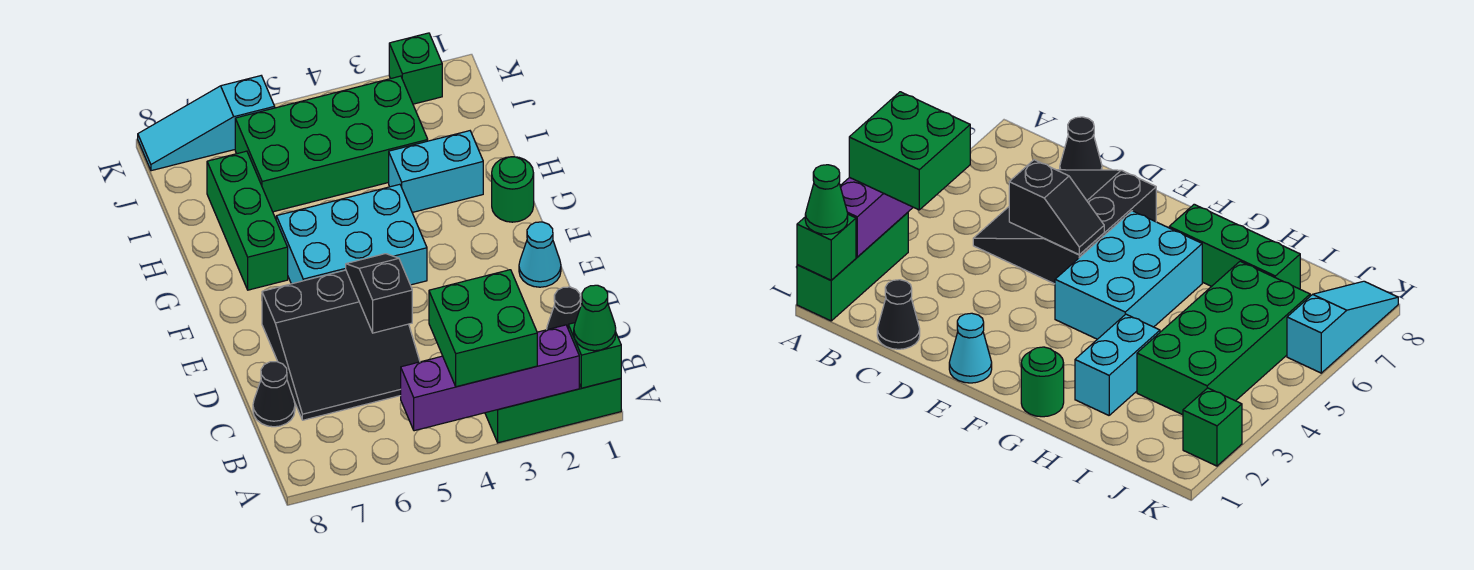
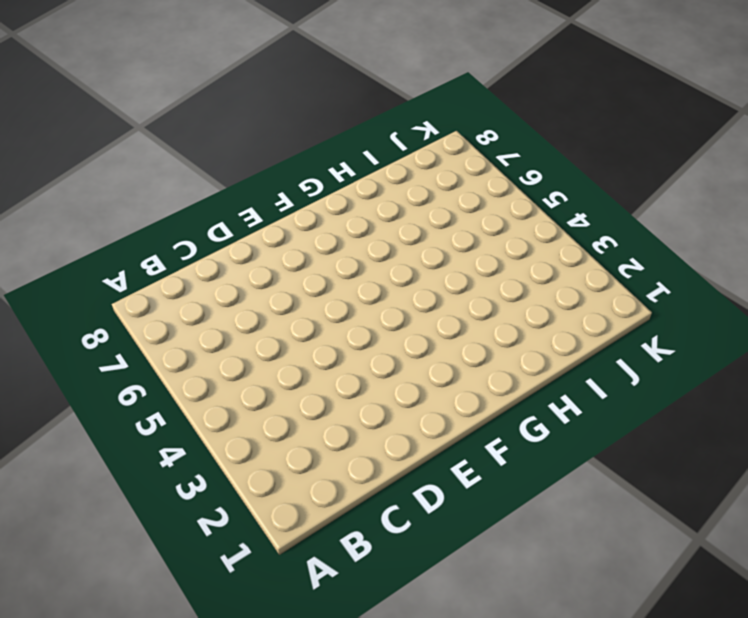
none -> green 1x3 brick [485,378,621,443]
none -> black 1x1 cone [547,287,581,330]
none -> black 3x3 slope [262,270,420,420]

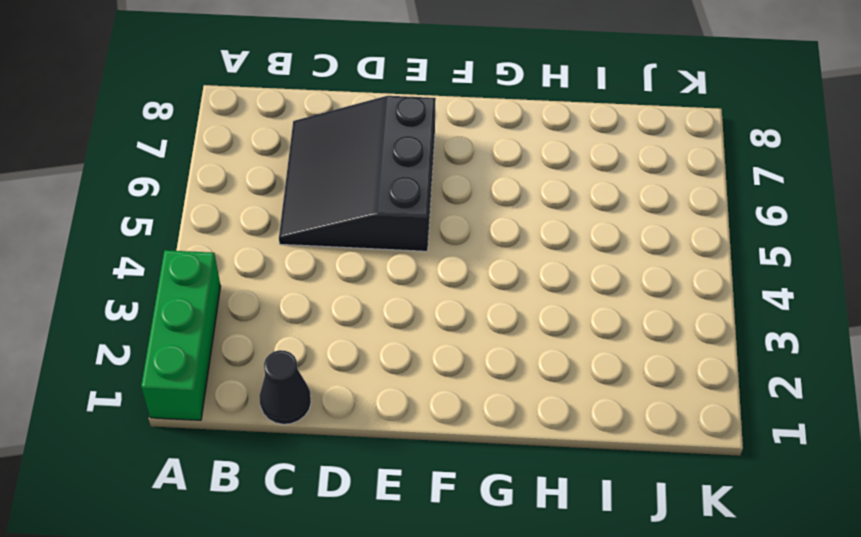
none -> black 1x1 cone [253,362,295,427]
none -> cyan 1x1 cone [519,222,561,287]
none -> cyan 2x3 brick [276,184,427,285]

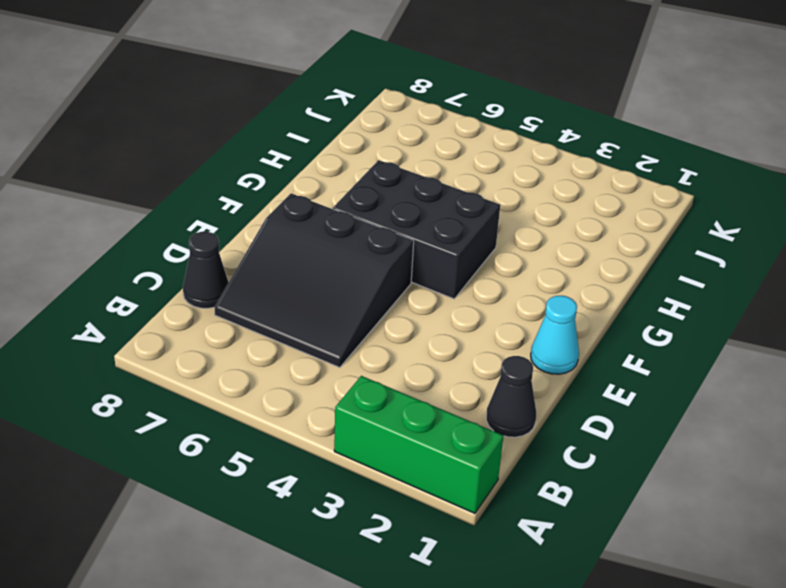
black 2x3 brick [333,160,500,299] -> cyan 2x3 brick [276,184,427,285]
none -> green 1x1 round brick [492,157,534,222]
none -> green 1x3 brick [207,151,288,290]
none -> cyan 1x2 brick [389,131,483,212]

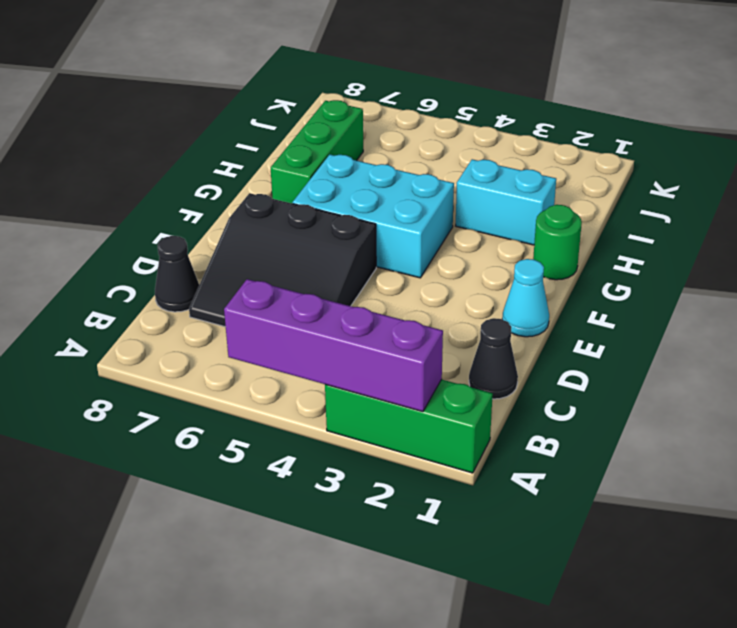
none -> green 2x4 brick [235,76,428,212]
none -> green 1x1 brick [389,33,442,104]
none -> cyan 1x3 slope [138,76,275,171]

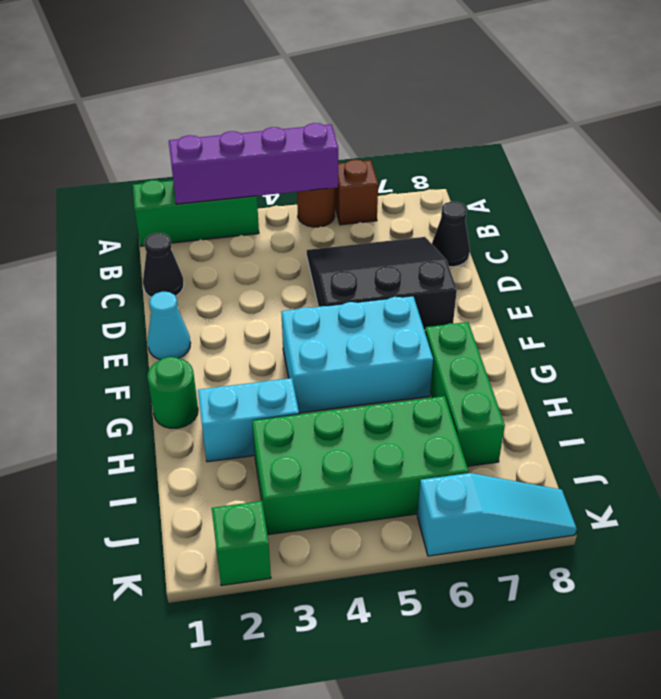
brown 1x1 round brick [297,188,335,227] -> none
brown 1x1 brick [335,160,378,225] -> none
none -> green 1x1 brick [568,323,621,388]
none -> black 1x2 slope [346,254,412,333]
none -> green 1x1 cone [574,285,616,351]

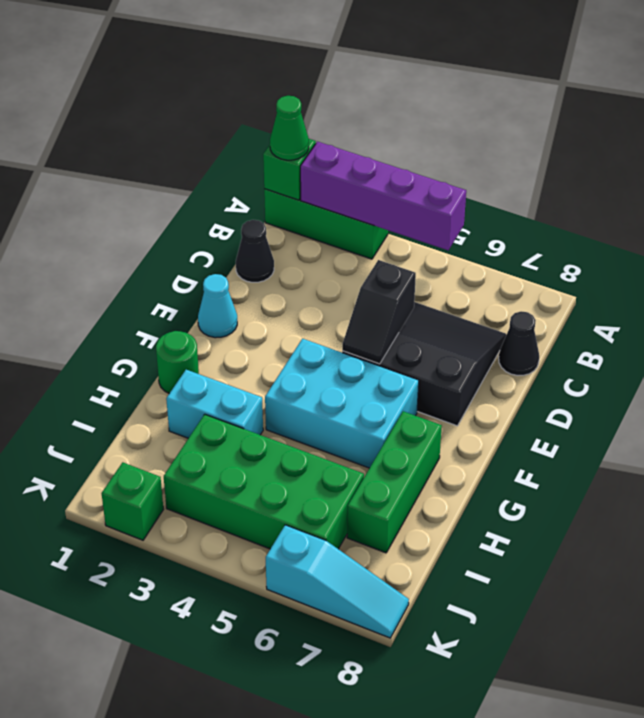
none -> green 2x2 brick [429,270,537,387]

